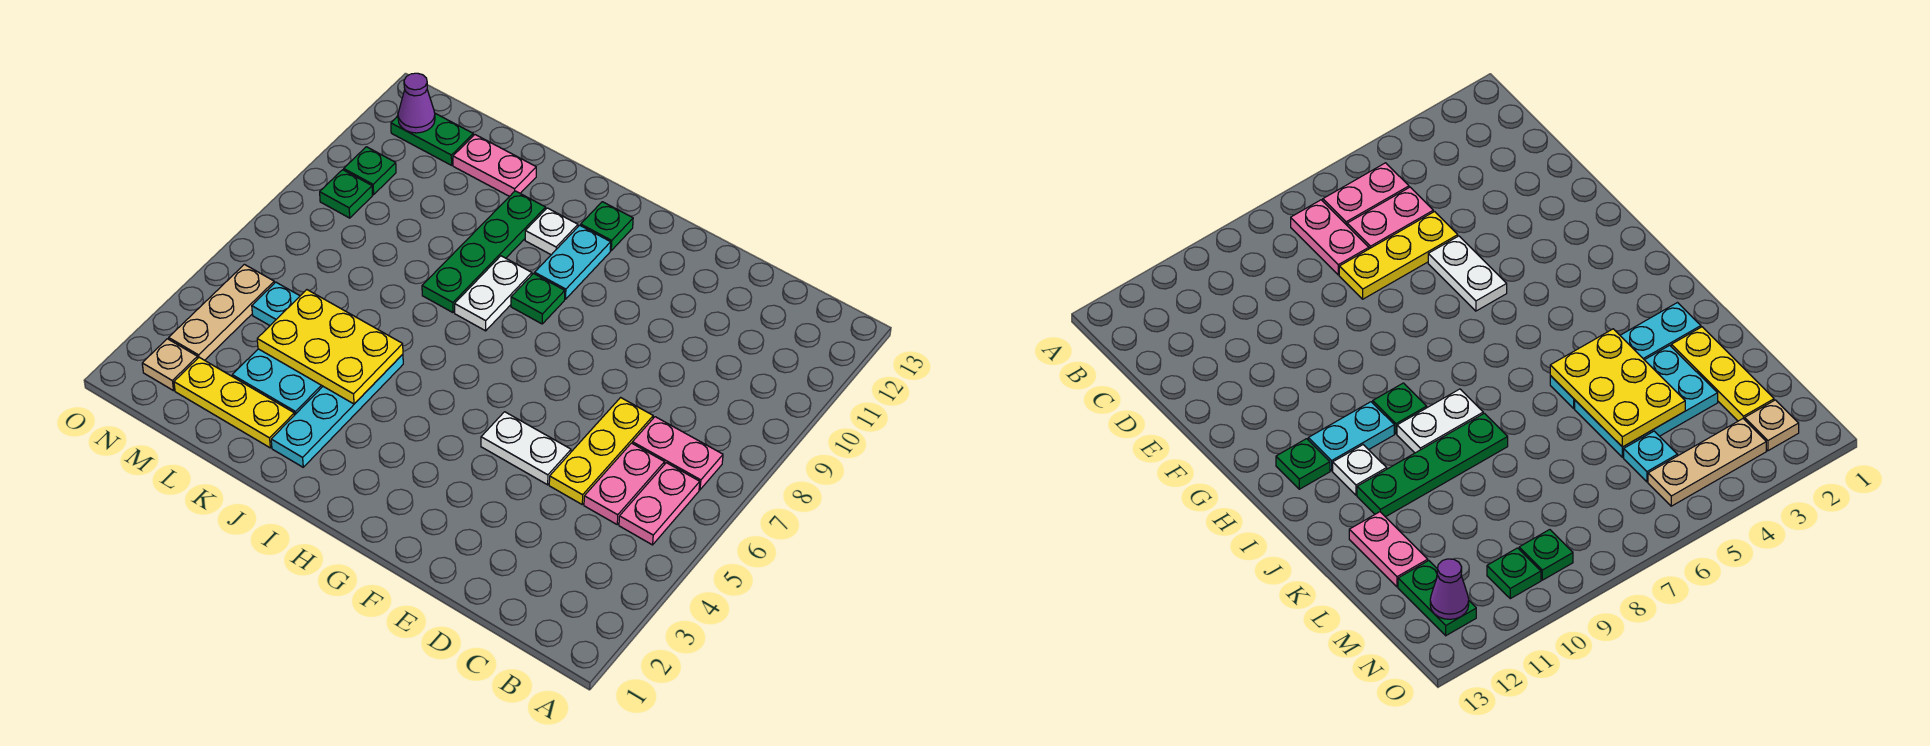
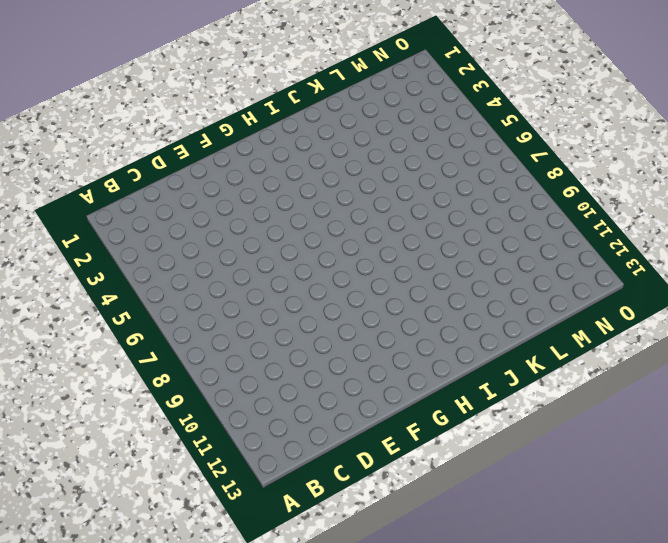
none -> pink 1x2 plate [619,463,700,545]
none -> pink 1x2 plate [632,417,723,490]
none -> pink 1x2 plate [584,443,665,524]

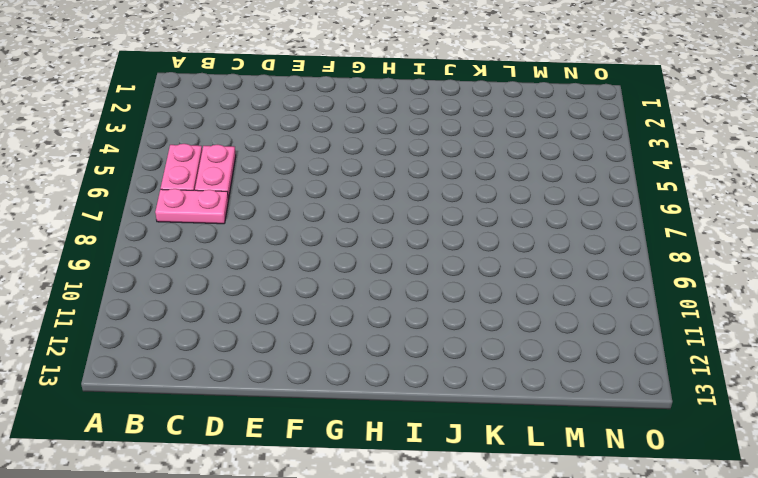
none -> yellow 1x3 plate [549,398,653,504]
none -> white 1x2 plate [481,412,571,485]
none -> green 1x1 plate [511,274,565,324]

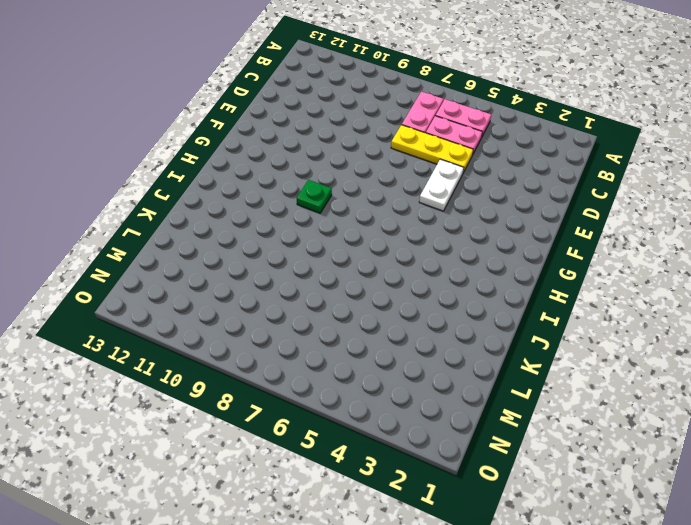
none -> cyan 1x2 plate [535,225,611,299]
none -> green 1x1 plate [581,202,633,251]
none -> white 1x2 plate [455,256,532,331]

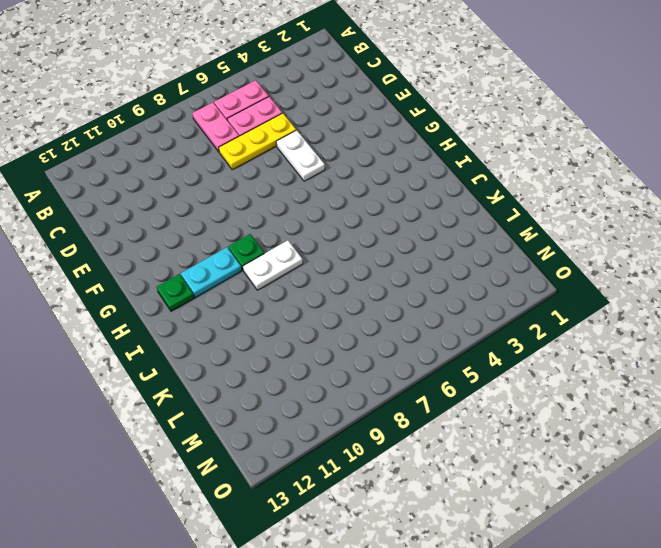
none -> white 1x1 plate [525,208,578,255]
none -> cyan 1x4 plate [271,354,403,467]
none -> green 1x4 plate [422,191,546,313]

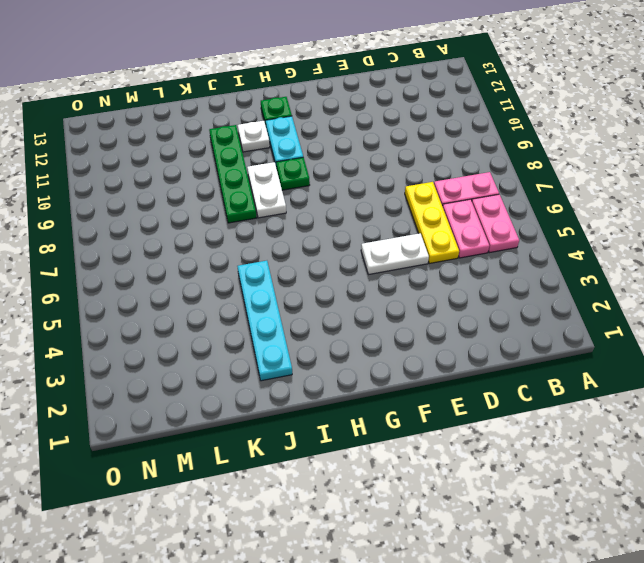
none -> yellow 1x3 plate [174,357,294,448]
none -> cyan 2x3 plate [232,349,323,415]
none -> pink 1x2 plate [453,135,536,197]

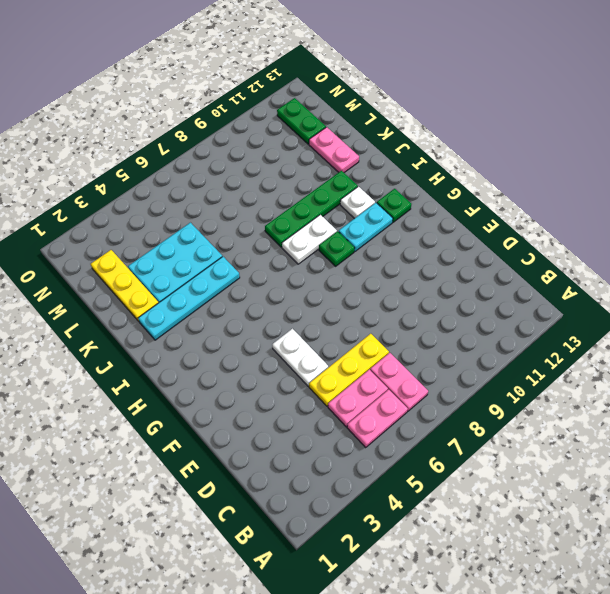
none -> cyan 1x1 plate [252,282,300,325]
none -> tan 1x1 plate [142,339,198,391]
none -> tan 1x3 plate [169,264,274,360]

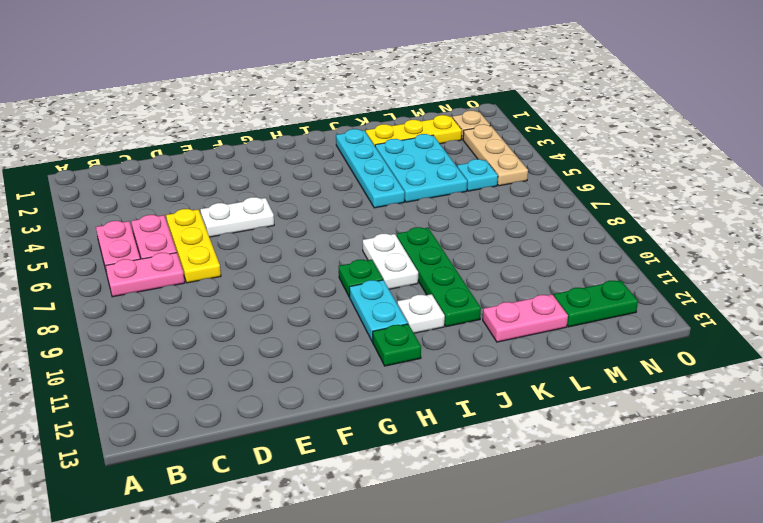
none -> green 1x1 plate [320,170,372,218]
none -> green 1x1 plate [344,147,396,195]
none -> yellow 2x3 plate [257,290,403,404]

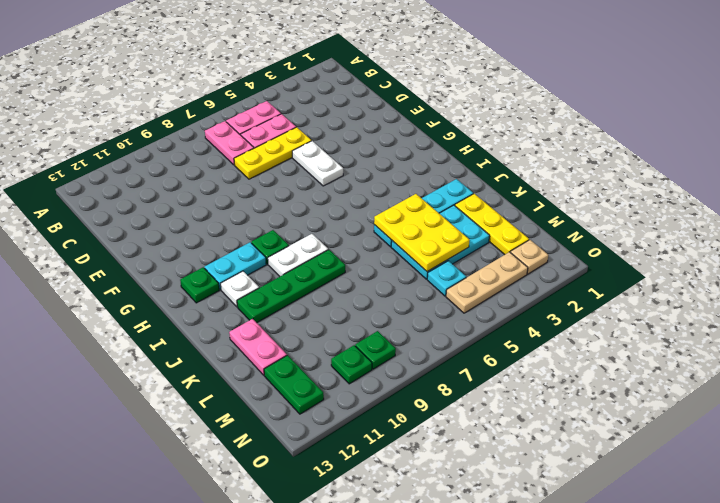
none -> purple 1x1 cone [398,73,435,133]

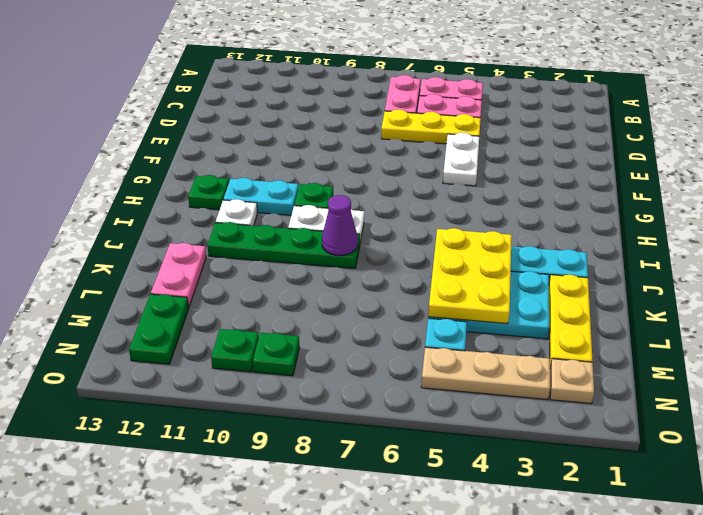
purple 1x1 cone [322,195,358,256] -> purple 1x1 cone moved to [398,73,435,133]

